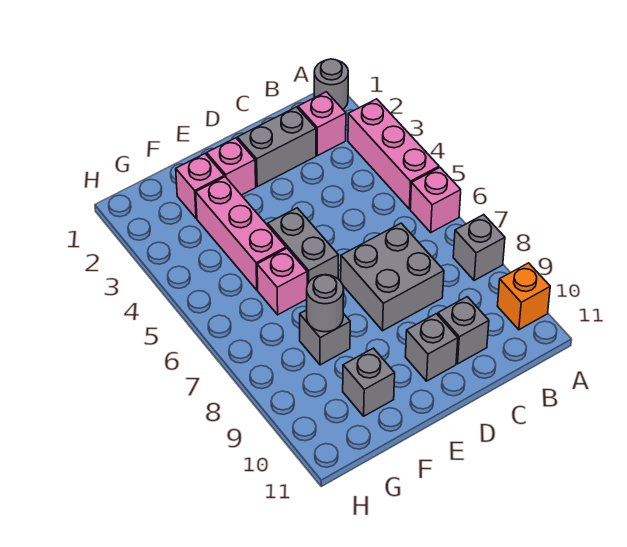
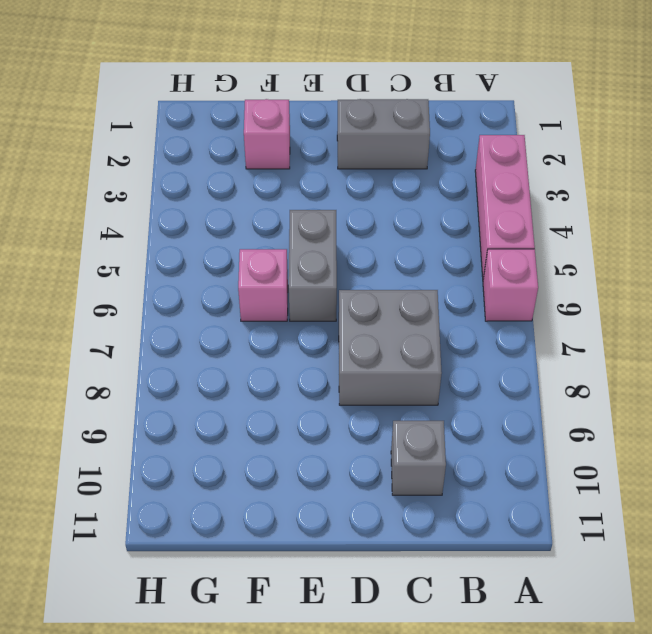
none -> grey 1x1 round brick [314,59,348,109]
none -> grey 1x1 brick [453,215,505,280]
none -> orange 1x1 brick [497,263,550,330]

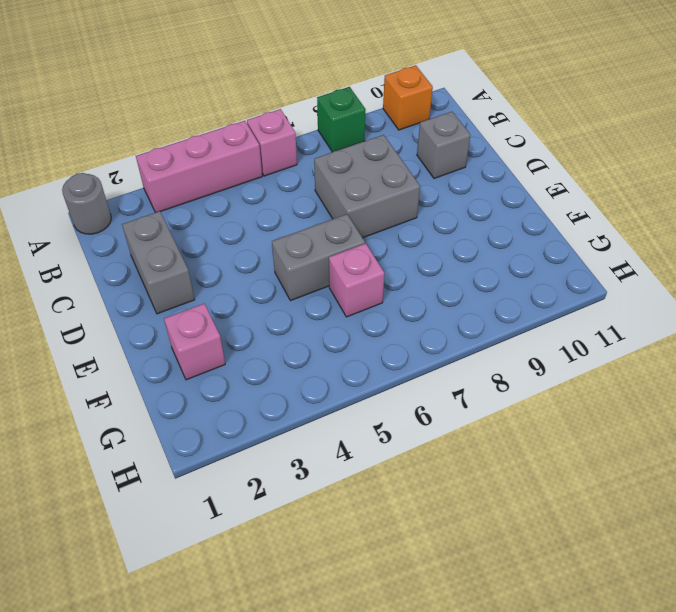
green 1x1 brick [317,87,366,152] -> grey 1x1 brick [453,215,505,280]
none -> pink 1x1 brick [298,92,346,156]
none -> grey 1x1 brick [405,314,458,381]
none -> pink 1x1 brick [207,138,256,195]

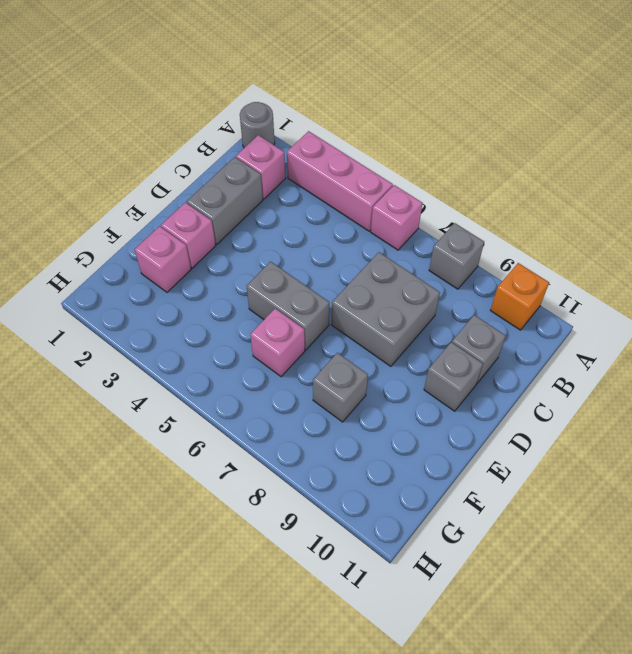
none -> pink 1x3 brick [196,177,286,290]
none -> grey 1x1 brick [343,348,395,416]
none -> grey 1x1 round brick [307,275,344,332]

